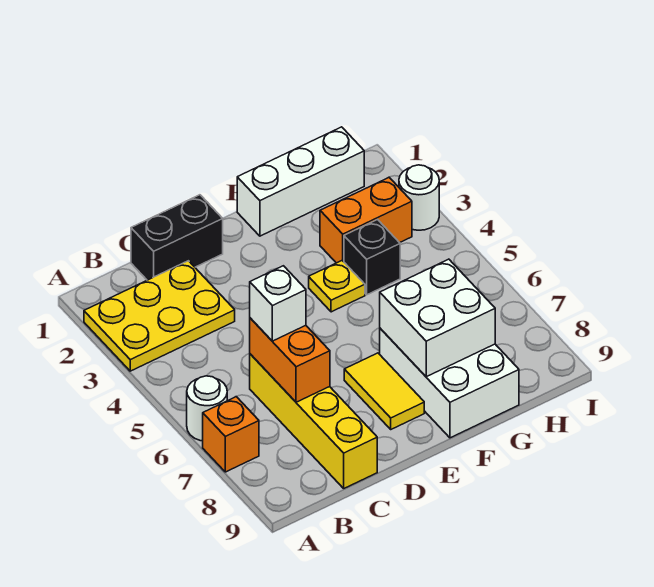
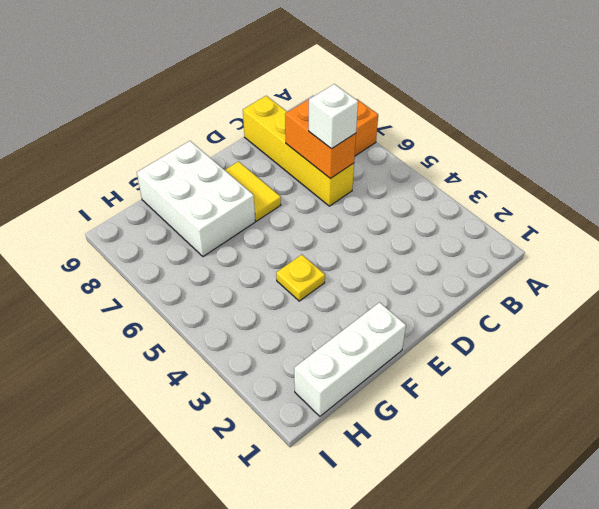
none -> yellow 2x3 plate [84,261,235,371]
none -> white 1x1 round brick [187,376,227,441]
none -> black 1x2 brick [131,195,223,280]

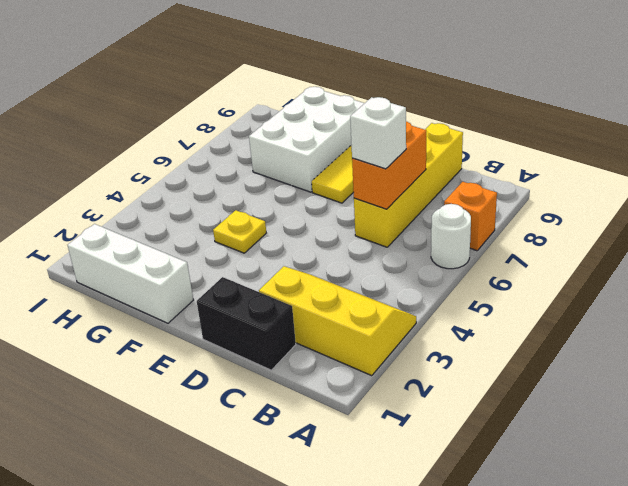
yellow 2x3 slope [259,266,416,376] -> yellow 2x3 plate [84,261,235,371]
none -> orange 1x2 brick [320,177,412,263]
none -> black 1x1 brick [344,220,400,295]
none -> white 1x1 round brick [399,165,439,230]

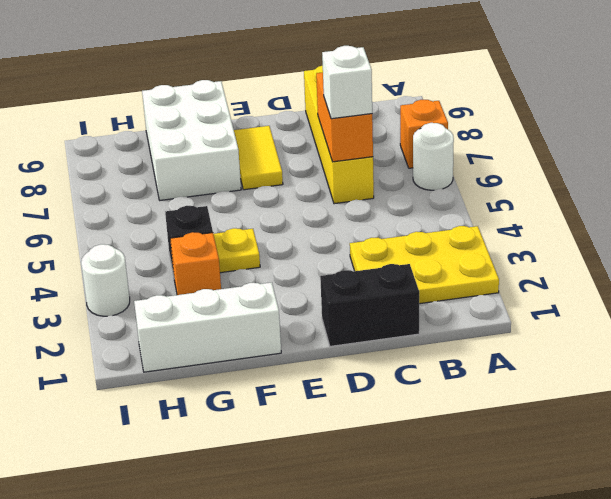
orange 1x1 brick [170,232,221,295] -> orange 1x2 brick [320,177,412,263]
none -> white 2x2 brick [380,259,495,377]

